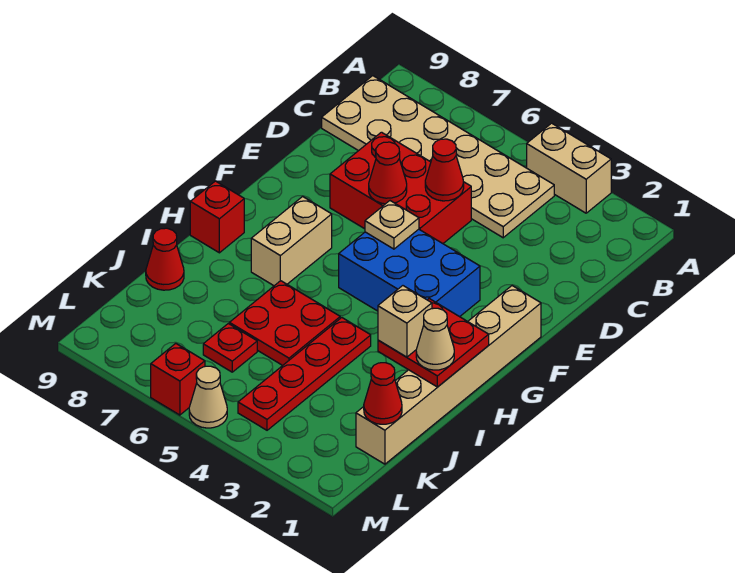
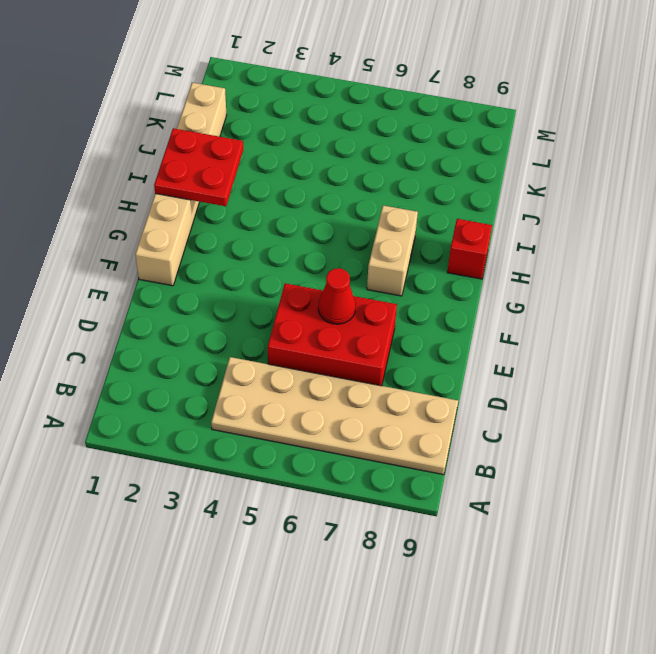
none -> tan 1x2 brick [527,123,611,213]
none -> blue 2x3 brick [339,229,480,317]
none -> red 1x4 plate [238,318,371,430]

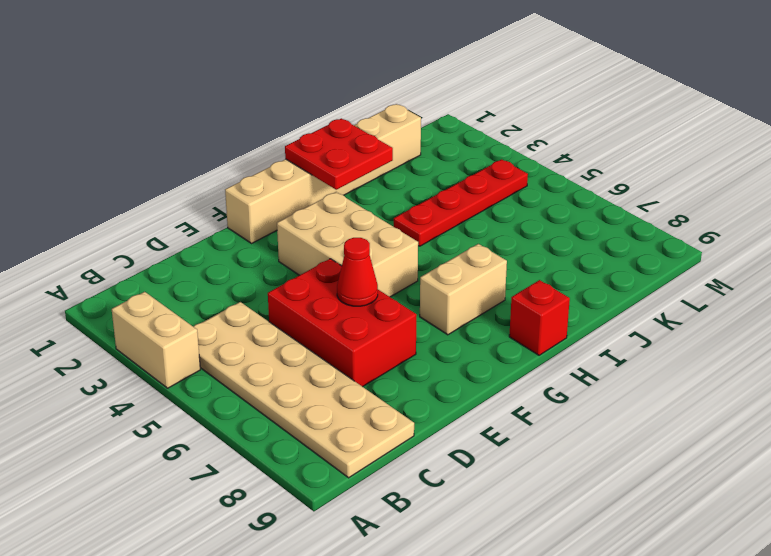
tan 2x3 brick [277,192,418,297] -> blue 2x3 brick [339,229,480,317]
none -> red 2x2 plate [229,281,340,365]
none -> red 1x1 cone [146,228,184,290]
none -> red 1x1 plate [203,324,257,372]

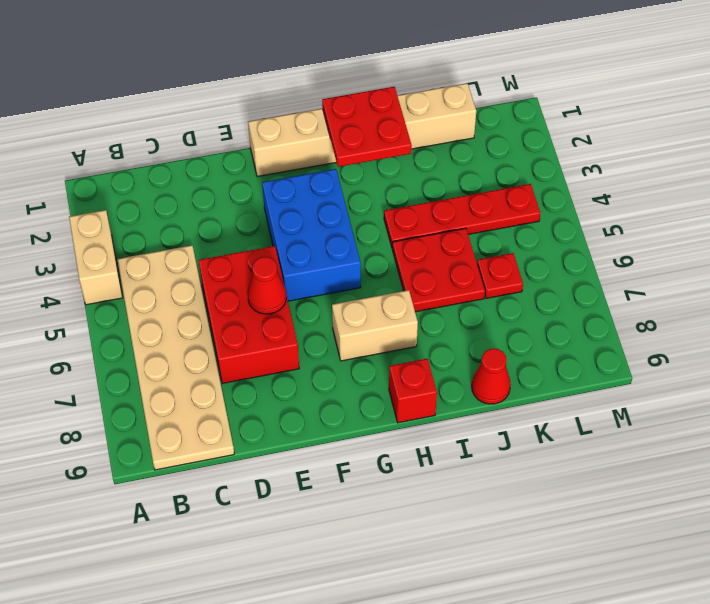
none -> tan 1x1 cone [189,366,227,428]
none -> red 1x1 brick [151,343,205,415]
none -> red 1x1 cone [425,139,464,201]

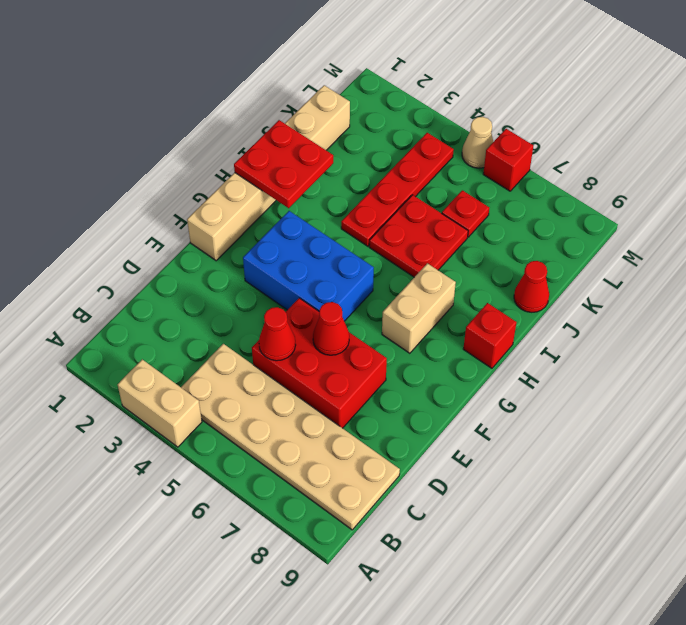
none -> tan 1x1 plate [365,201,419,249]
none -> red 1x1 cone [364,363,402,424]
none -> tan 1x1 cone [416,308,454,370]

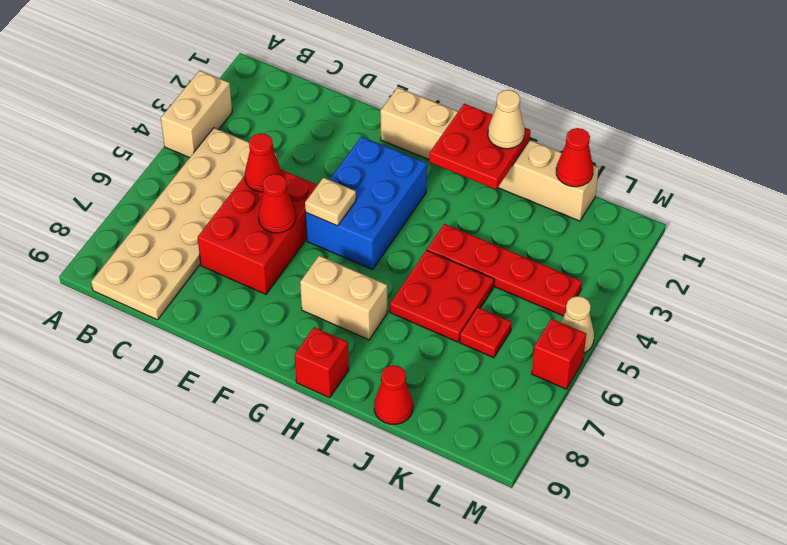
none -> tan 1x1 brick [378,286,432,357]

